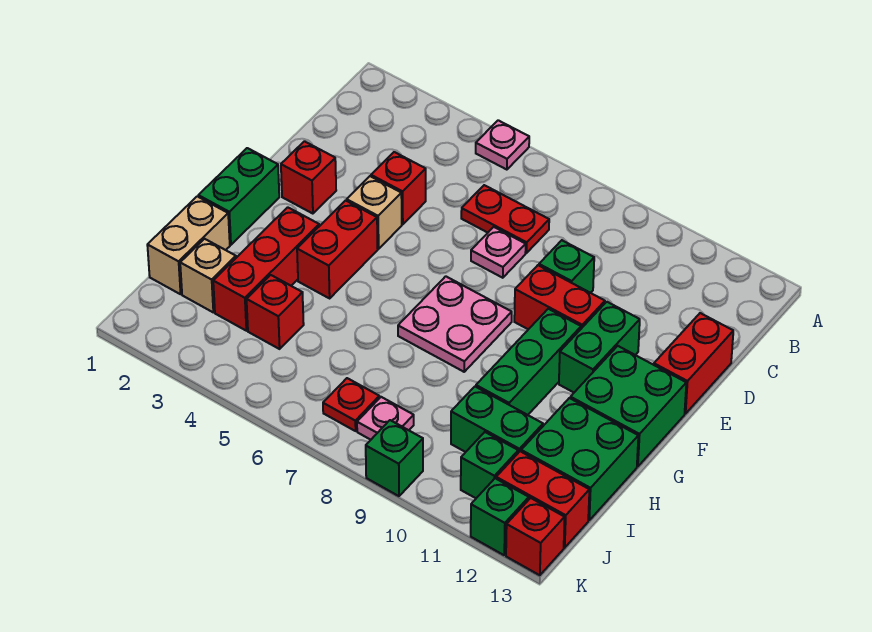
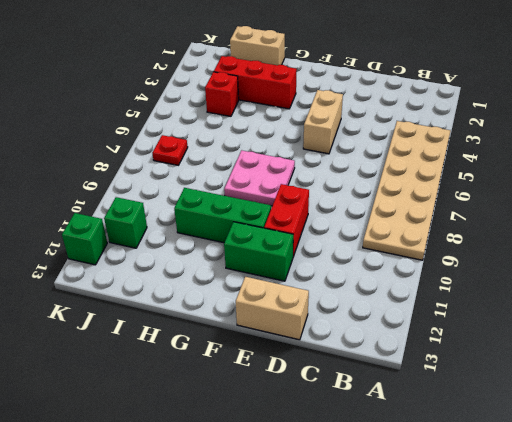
tan 2x6 plate [363,121,450,260] -> pink 1x1 plate [476,120,529,170]
tan 1x2 brick [236,277,309,340] -> red 1x2 brick [654,313,733,414]
tan 1x2 brick [303,90,343,154] -> tan 1x1 brick [347,176,402,249]
none -> red 1x2 plate [461,185,549,253]
none -> red 1x1 brick [371,152,426,224]
none -> pink 1x1 plate [471,227,526,278]

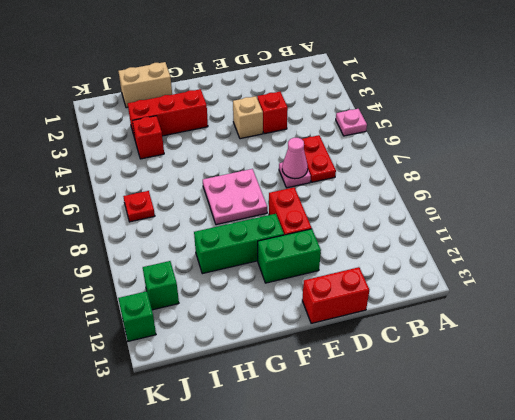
pink 1x1 cone [282,138,308,179] -> none
none -> green 1x1 brick [539,240,594,293]
none -> red 1x1 brick [281,141,336,214]
none -> green 1x2 brick [198,148,279,245]

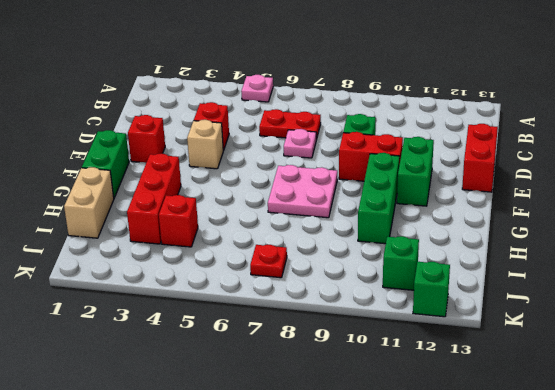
none -> red 1x2 brick [297,201,378,298]
none -> green 2x2 brick [570,346,686,467]
none -> green 2x2 brick [521,398,638,520]

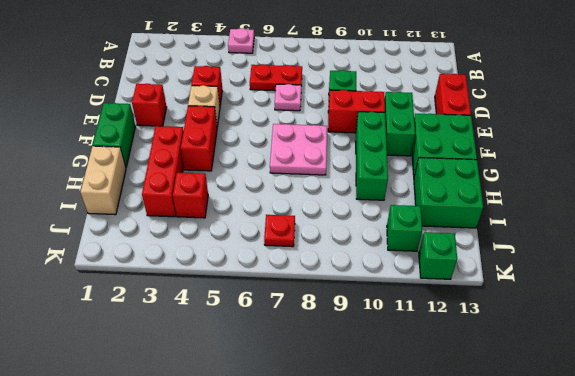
none -> tan 1x1 brick [180,239,236,312]
none -> green 1x2 brick [451,387,543,453]
none -> pink 1x1 plate [357,397,414,440]

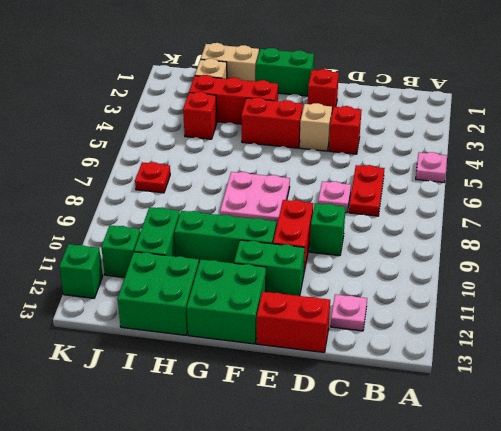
pink 1x1 plate [331,294,367,331] -> pink 1x1 plate moved to [357,397,414,440]
none -> red 1x2 brick [496,451,589,548]
none -> green 1x1 brick [366,420,423,496]
none -> red 1x1 brick [506,498,565,575]

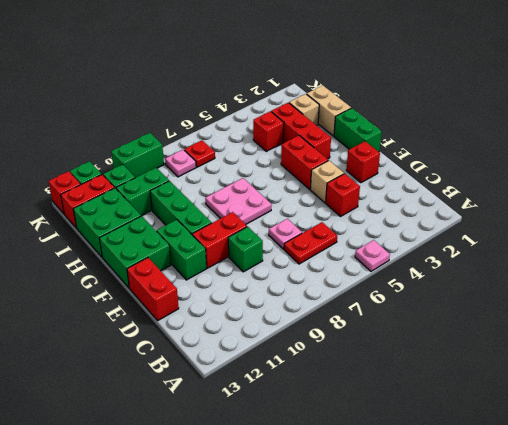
green 1x2 brick [111,133,164,178] -> green 1x1 brick [366,420,423,496]

